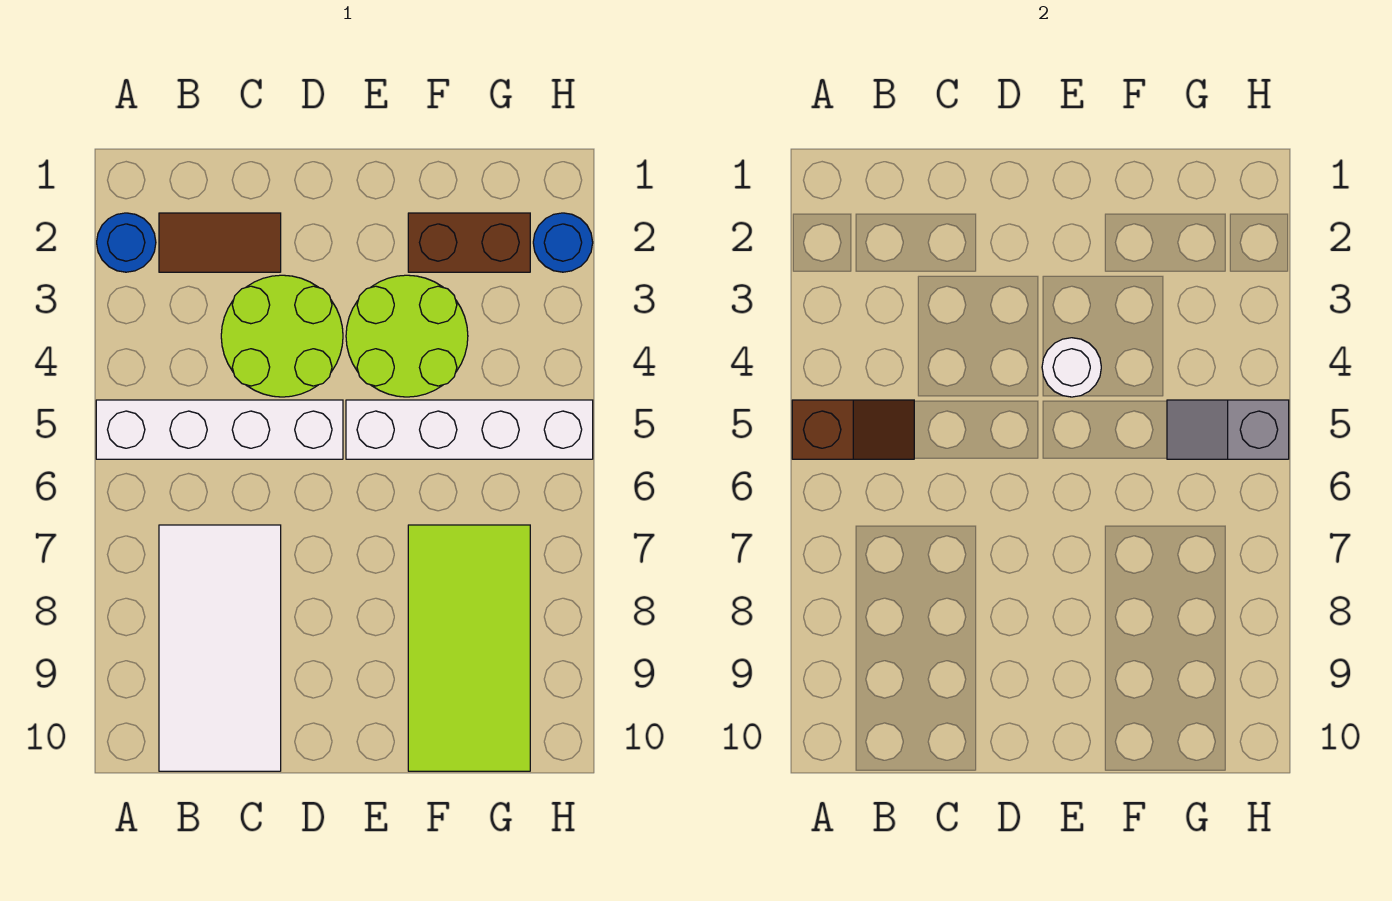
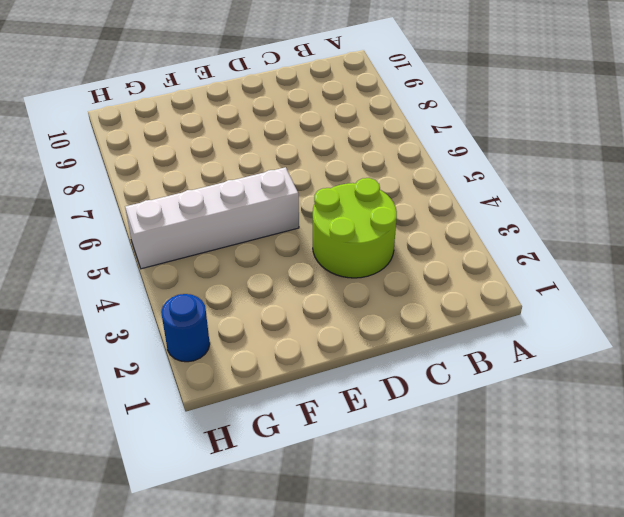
none -> blue 1x1 round brick [97,213,156,272]
none -> white 1x4 brick [96,400,343,459]
none -> brown 1x2 tile [159,213,281,272]

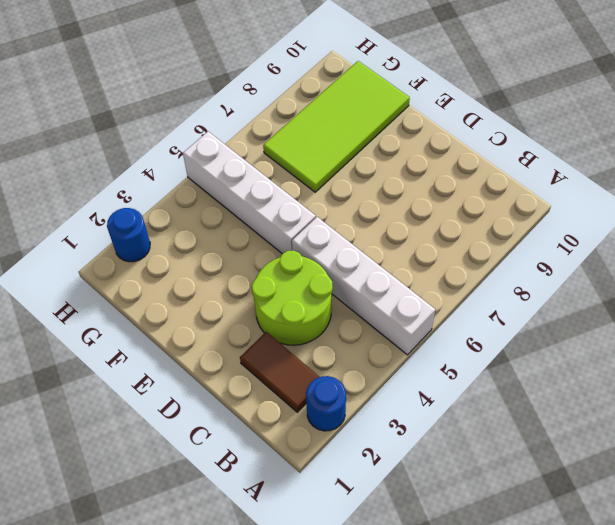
none -> white 2x4 tile [159,525,281,771]
none -> lime 2x2 round brick [346,275,468,397]
none -> brown 1x2 brick [408,213,530,272]

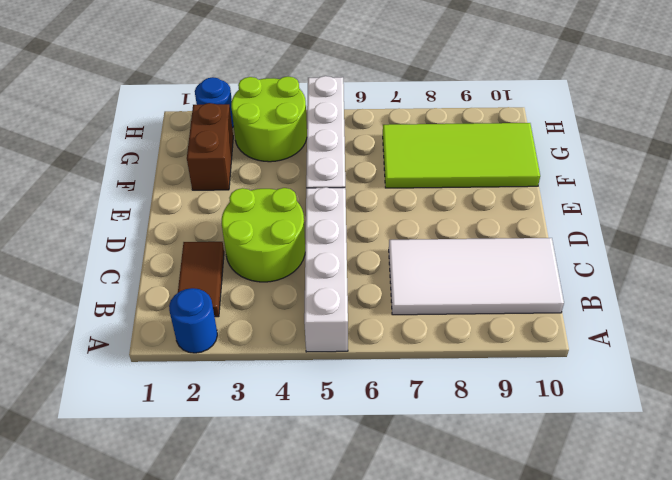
lime 2x2 round brick [231,77,307,162] -> lime 2x2 round brick moved to [346,275,468,397]
none -> brown 1x2 slope [792,400,914,459]
none -> white 1x1 round brick [1042,338,1101,397]
none -> grey 1x2 slope [1167,400,1289,459]

